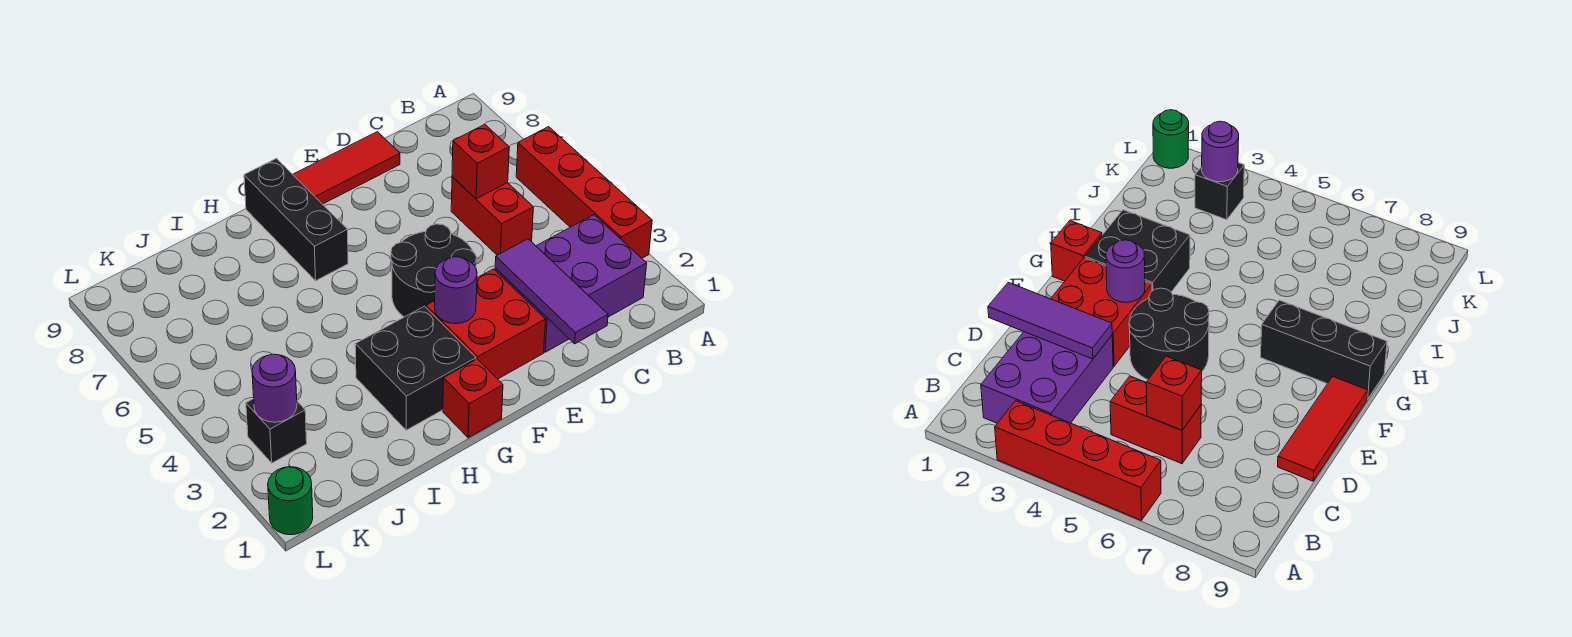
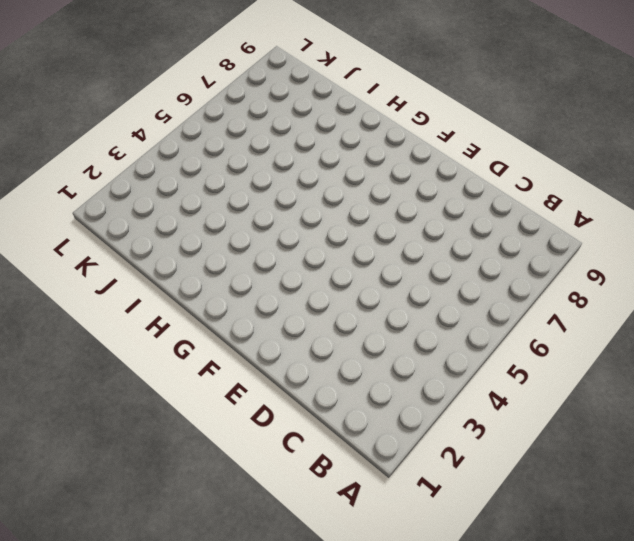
none -> red 1x4 brick [516,127,652,258]
none -> purple 2x3 brick [495,215,647,352]
none -> red 1x2 brick [451,177,533,255]

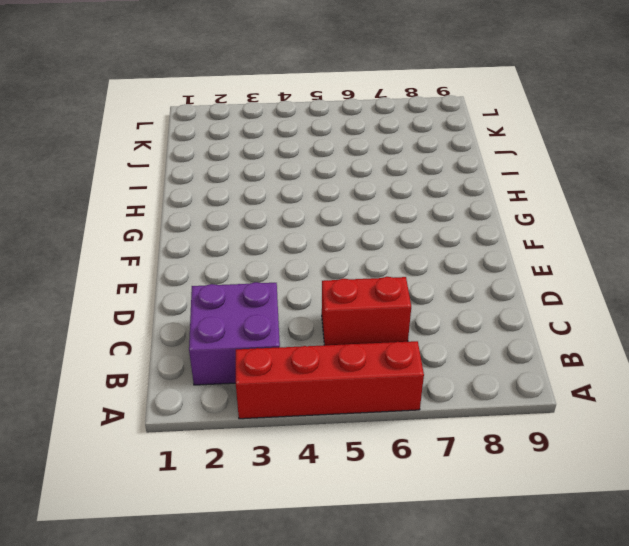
purple 2x2 brick [189,282,280,385] -> purple 2x3 brick [495,215,647,352]
none -> red 1x3 tile [293,132,400,204]
none -> red 2x2 brick [426,269,546,379]
none -> black 2x2 round brick [391,224,477,317]

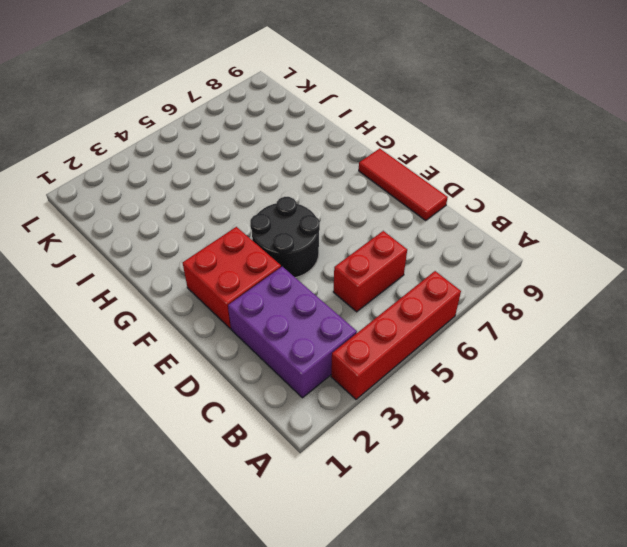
none -> red 1x1 brick [443,359,503,438]
none -> black 2x2 brick [355,306,476,430]
none -> black 1x3 brick [244,159,348,281]

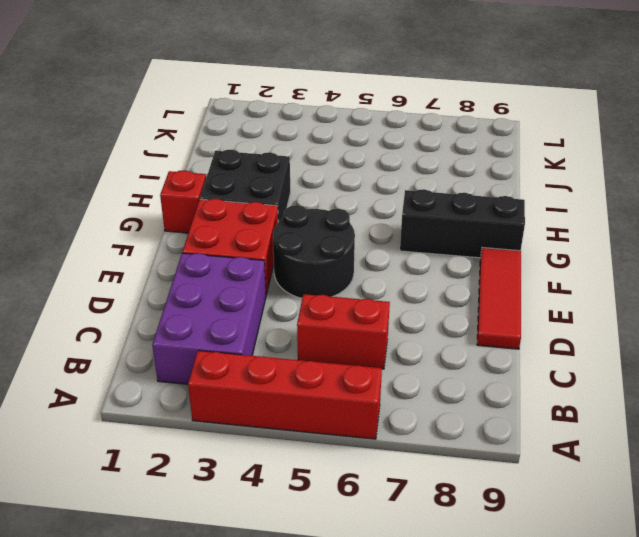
none -> black 1x1 brick [246,399,307,463]
none -> green 1x1 round brick [268,467,313,535]
none -> red 1x1 brick [452,124,509,199]

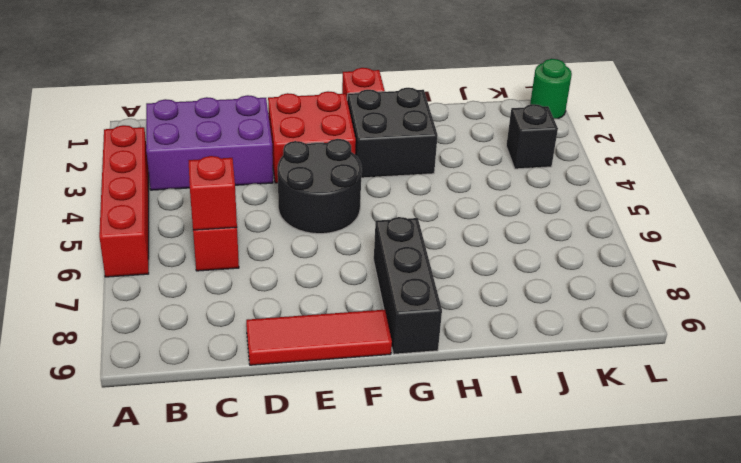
none -> purple 1x3 tile [495,239,608,344]
none -> purple 1x1 round brick [434,257,477,324]
none -> purple 1x1 round brick [252,354,297,422]

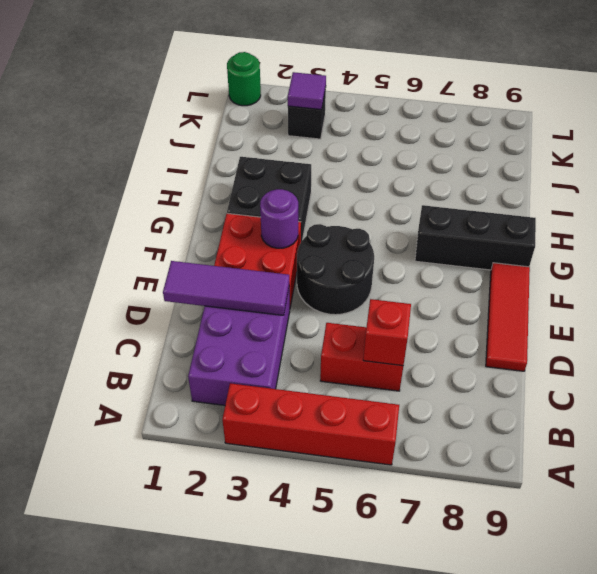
purple 1x1 tile [288,72,326,110] -> purple 1x1 round brick [252,354,297,422]
none -> red 1x1 brick [443,359,503,438]

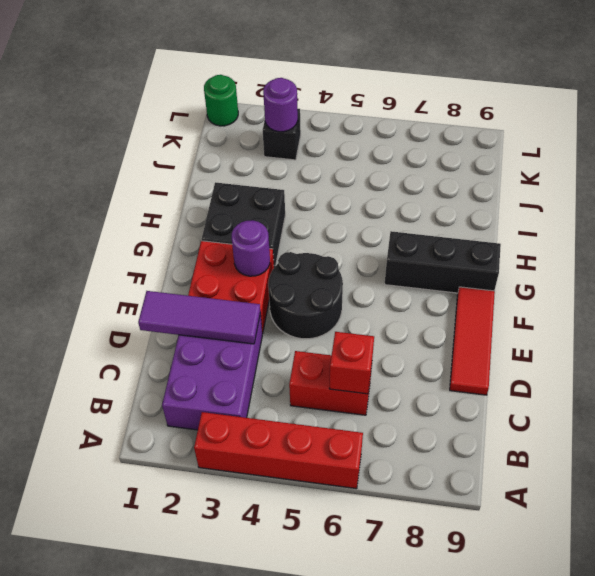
none -> red 1x1 brick [443,359,503,438]

